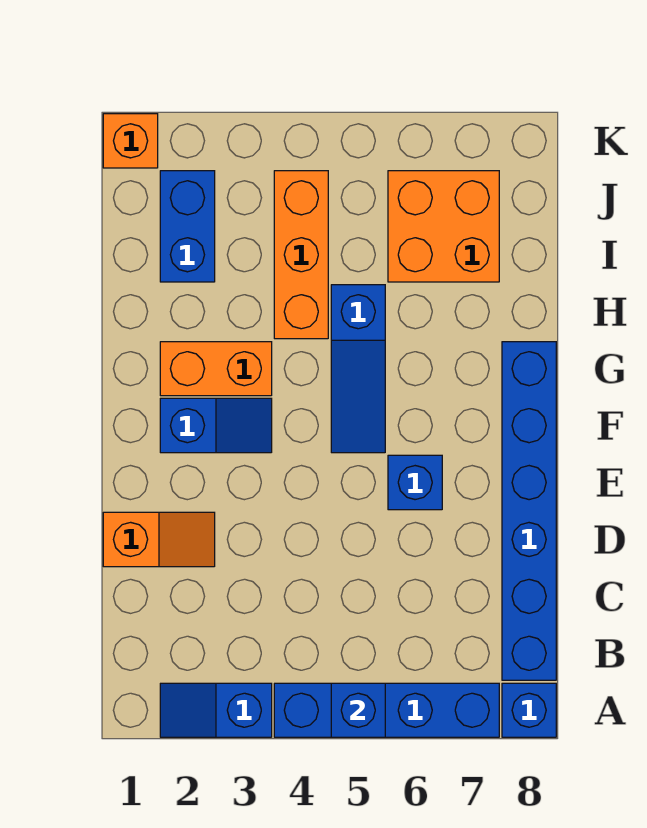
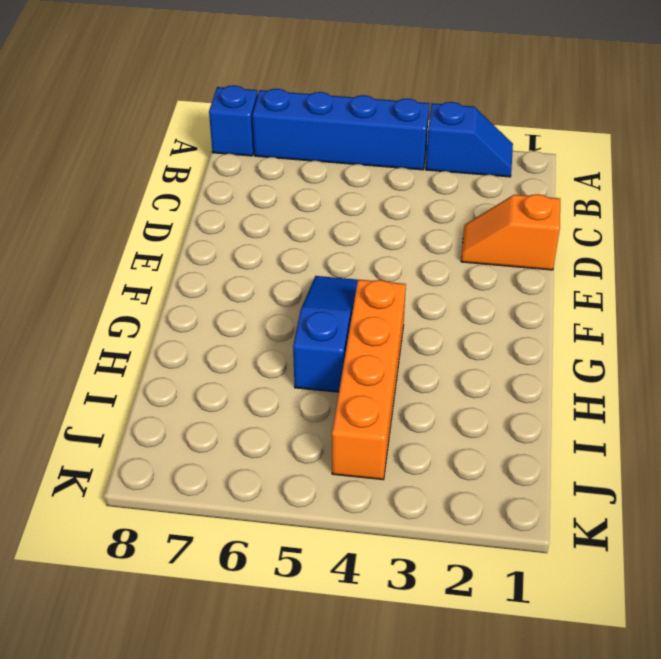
orange 1x4 brick [332,280,406,480] -> orange 1x3 brick [274,171,328,339]
none -> blue 1x6 brick [502,342,556,680]
none -> blue 1x1 brick [388,455,442,510]
none -> blue 1x2 slope [160,398,272,453]

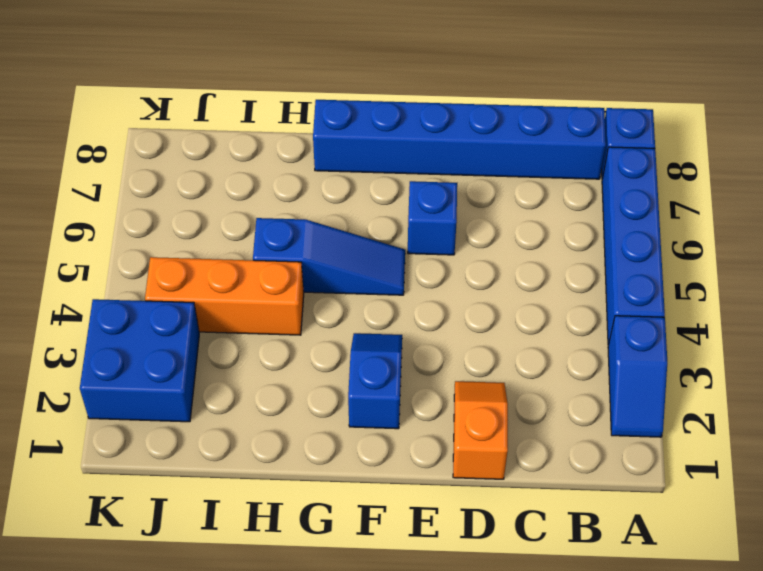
blue 2x2 brick [80,299,199,422] -> blue 1x2 brick [160,171,215,282]
none -> orange 1x2 brick [160,342,272,396]
none -> orange 2x2 brick [388,171,499,282]
none -> orange 1x1 brick [103,114,158,168]

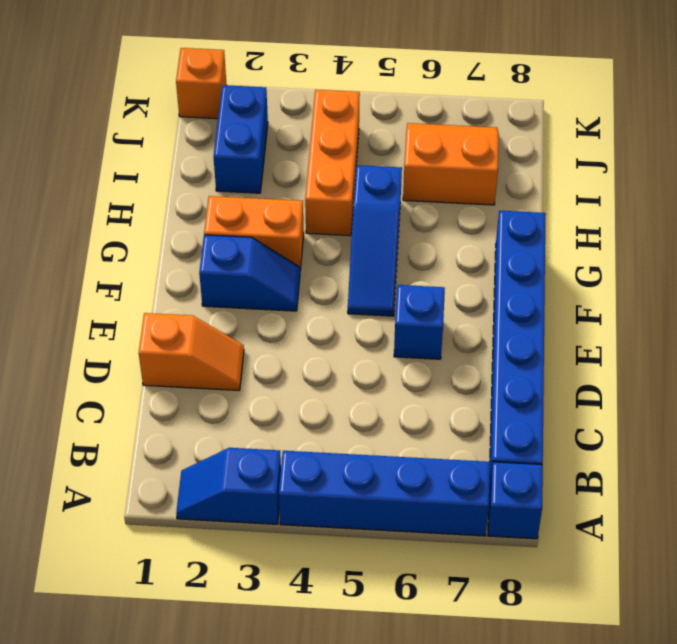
orange 2x2 slope [403,123,499,205] -> orange 2x2 brick [388,171,499,282]
none -> blue 1x1 brick [331,683,385,737]

